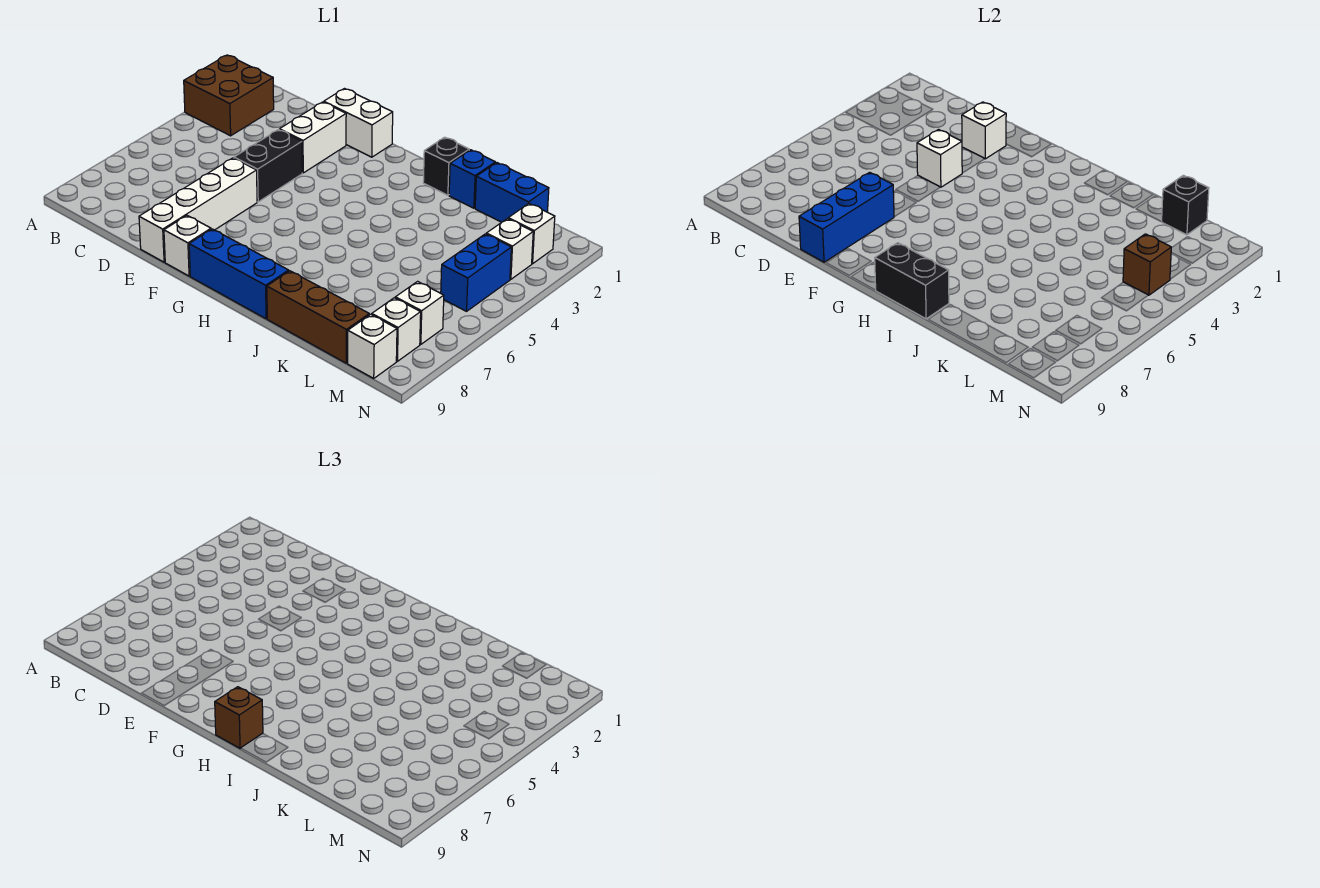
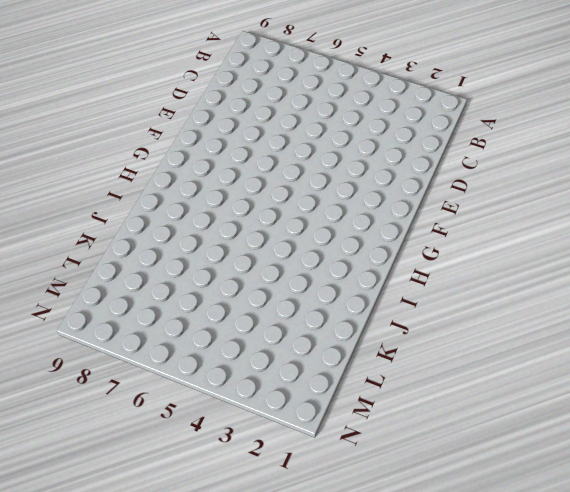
none -> brown 2x2 brick [184,55,274,136]
none -> white 1x2 brick [324,89,393,157]
none -> white 1x2 brick [280,102,346,173]

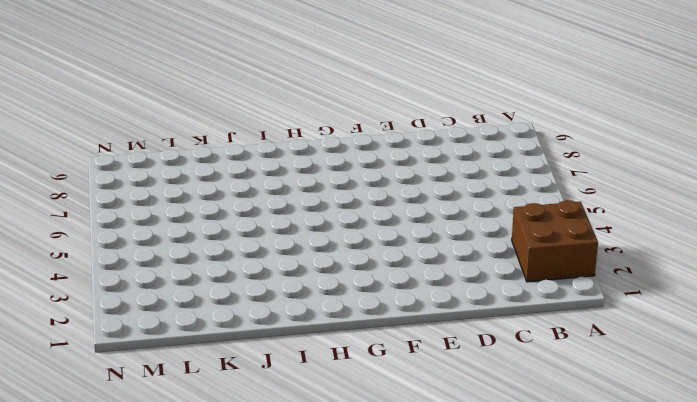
none -> white 1x2 brick [324,89,393,157]
none -> white 1x2 brick [280,102,346,173]
none -> black 1x2 brick [234,130,302,202]

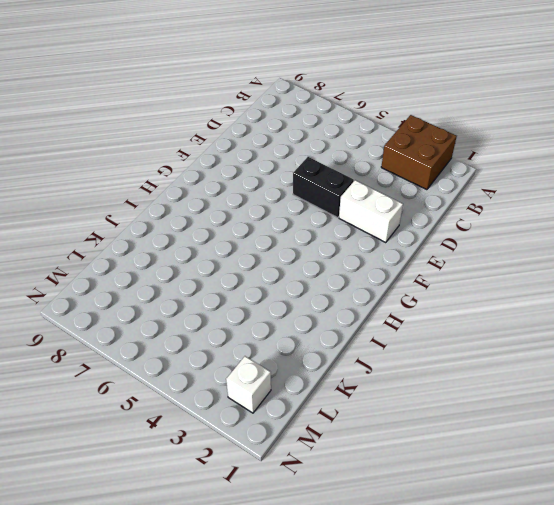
none -> white 1x2 brick [324,89,393,157]
none -> white 1x4 brick [139,158,257,262]
none -> white 1x1 brick [164,216,211,276]

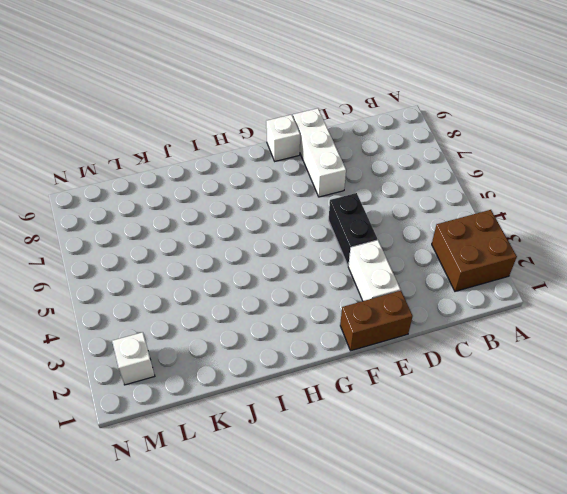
brown 1x2 brick [340,291,413,351] -> white 1x2 brick [324,89,393,157]
white 1x3 brick [293,108,346,197] -> white 1x4 brick [139,158,257,262]
none -> blue 1x3 brick [189,229,289,319]
none -> black 1x1 brick [423,137,469,195]
none -> blue 1x1 brick [449,150,495,208]

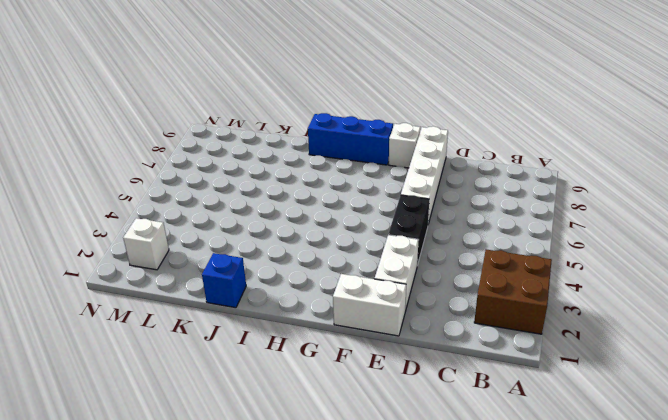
none -> black 1x1 brick [423,137,469,195]
none -> brown 1x3 brick [267,271,369,363]
none -> blue 1x2 brick [475,163,549,222]

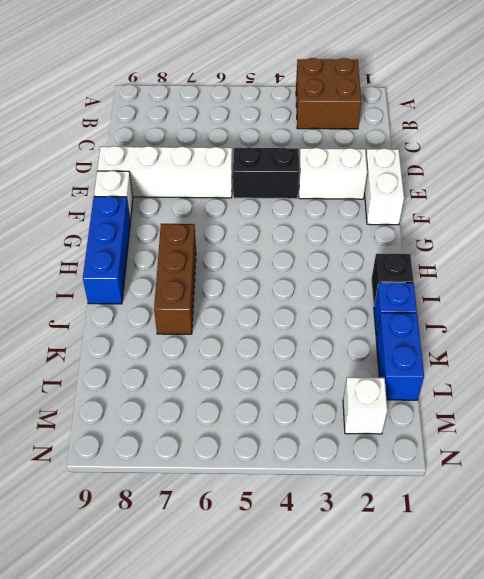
brown 1x3 brick [154,224,196,334] -> brown 1x3 brick moved to [267,271,369,363]
none -> white 1x1 brick [486,219,533,279]
none -> blue 1x2 brick [441,234,511,311]
none -> white 1x1 brick [395,281,444,344]

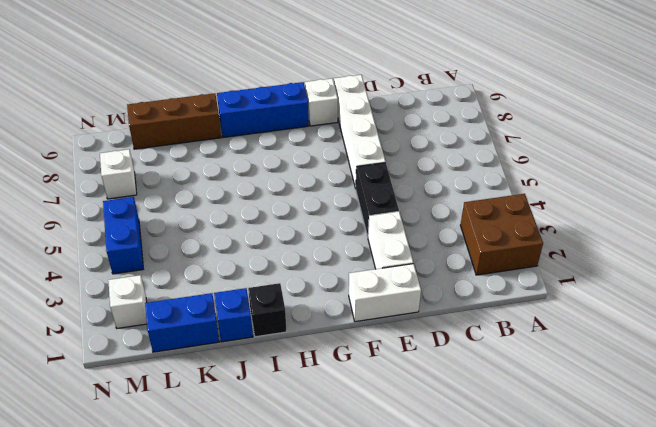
none -> white 1x1 brick [486,219,533,279]
none -> white 1x1 brick [372,298,421,361]
none -> white 1x1 brick [348,314,397,378]

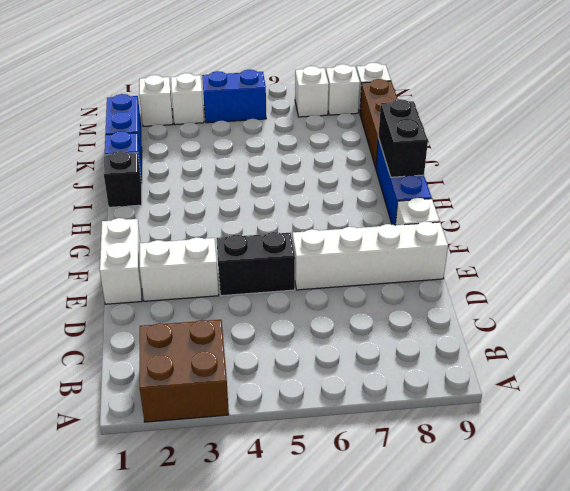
none -> white 1x1 brick [962,102,1006,159]
none -> white 1x1 brick [917,130,962,187]
none -> blue 1x3 brick [799,172,894,262]

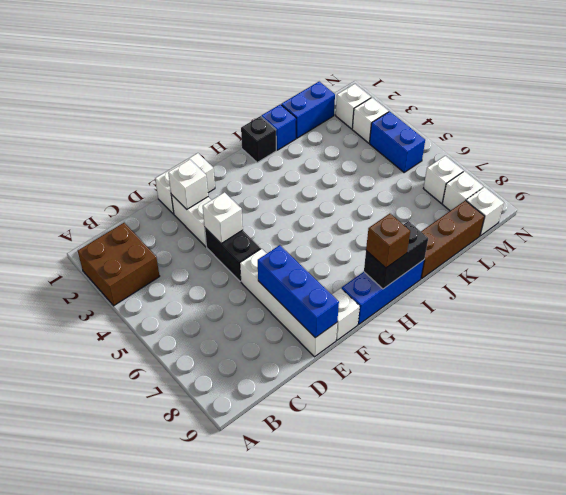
none -> black 1x1 brick [1162,175,1209,235]
none -> brown 1x1 brick [1123,234,1171,295]

